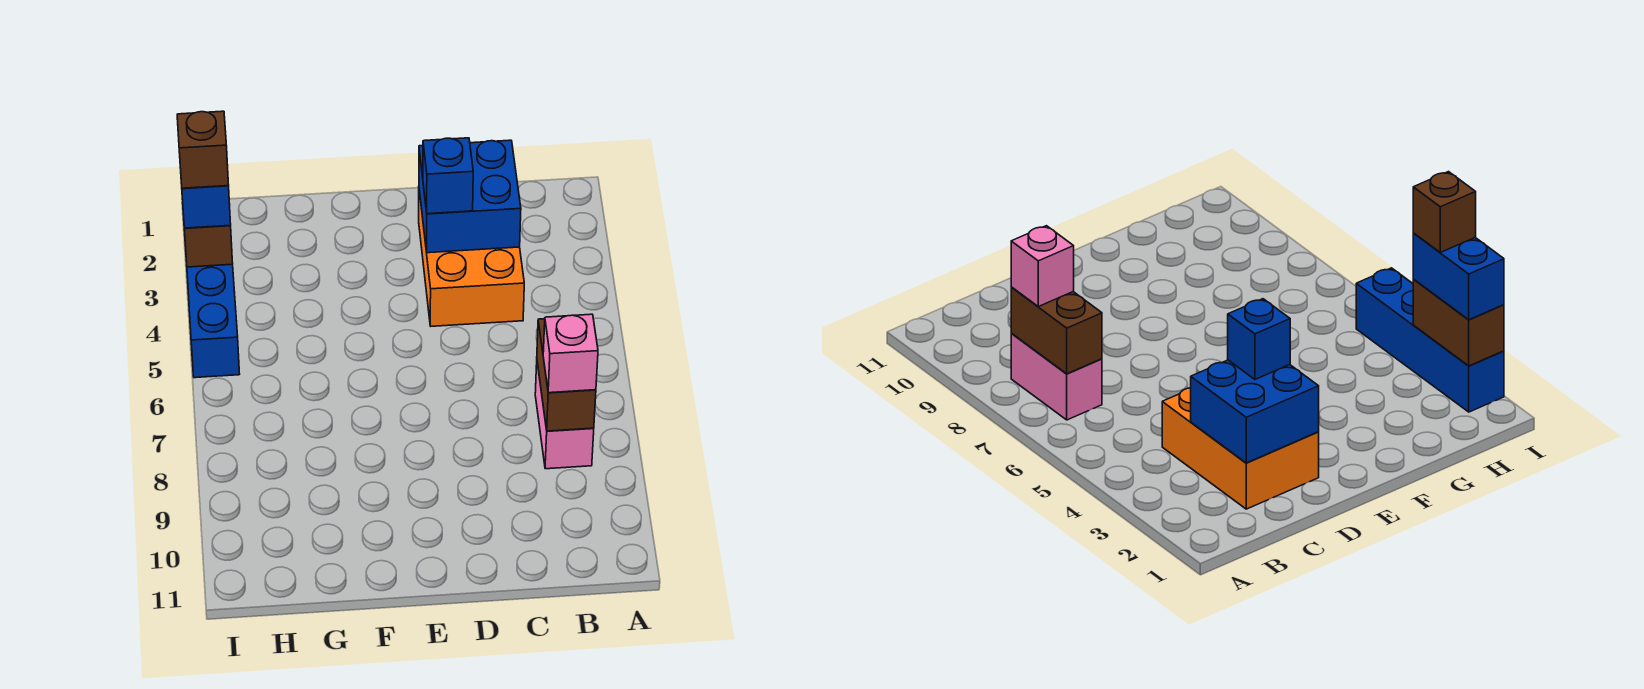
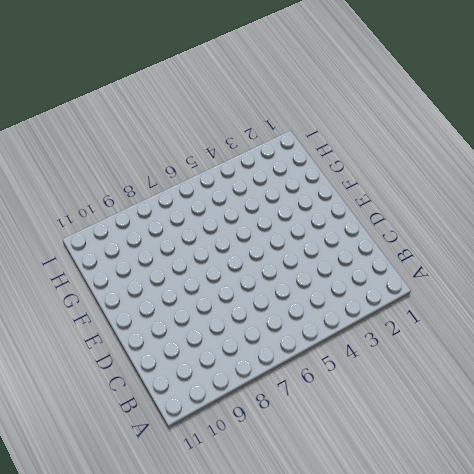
none -> pink 1x2 brick [535,363,594,469]
none -> orange 2x3 brick [419,191,524,326]

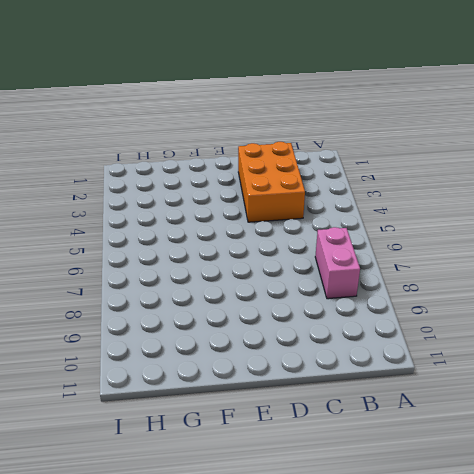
none -> blue 1x4 brick [187,264,239,378]
none -> brown 1x2 brick [537,319,596,431]

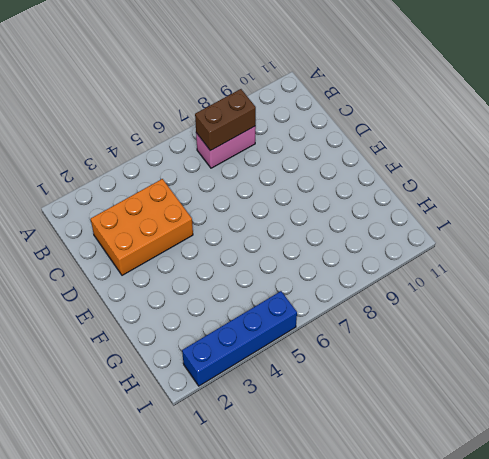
none -> blue 2x2 brick [419,140,521,253]
none -> brown 1x2 brick [184,225,233,267]

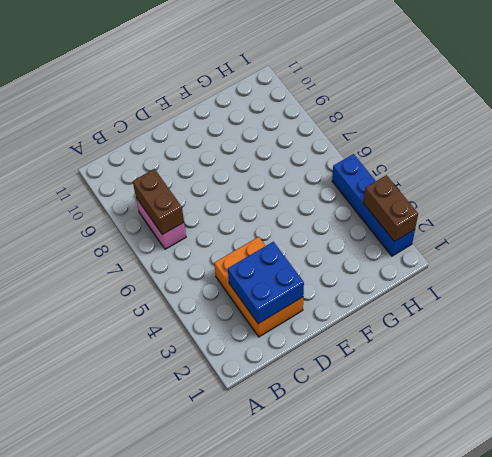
none -> pink 1x1 brick [543,314,598,393]
none -> blue 1x1 brick [423,138,473,214]

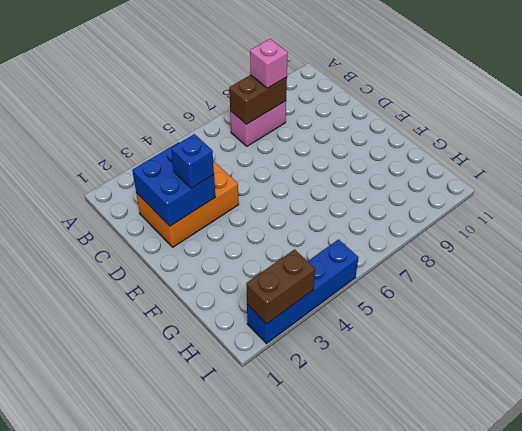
none -> blue 1x2 brick [182,186,231,228]
none -> brown 1x1 brick [177,111,229,188]

